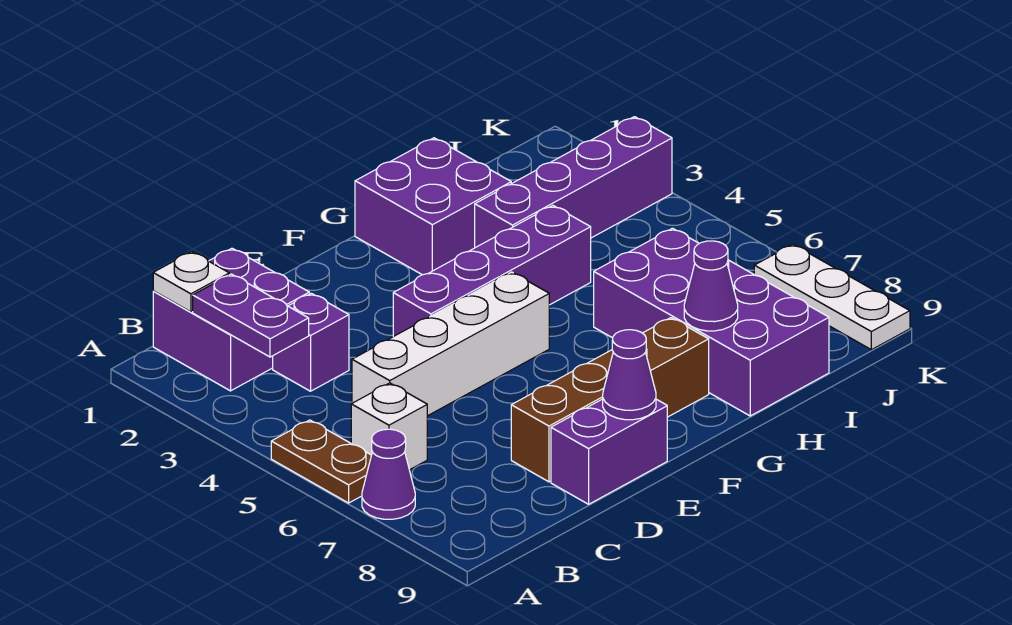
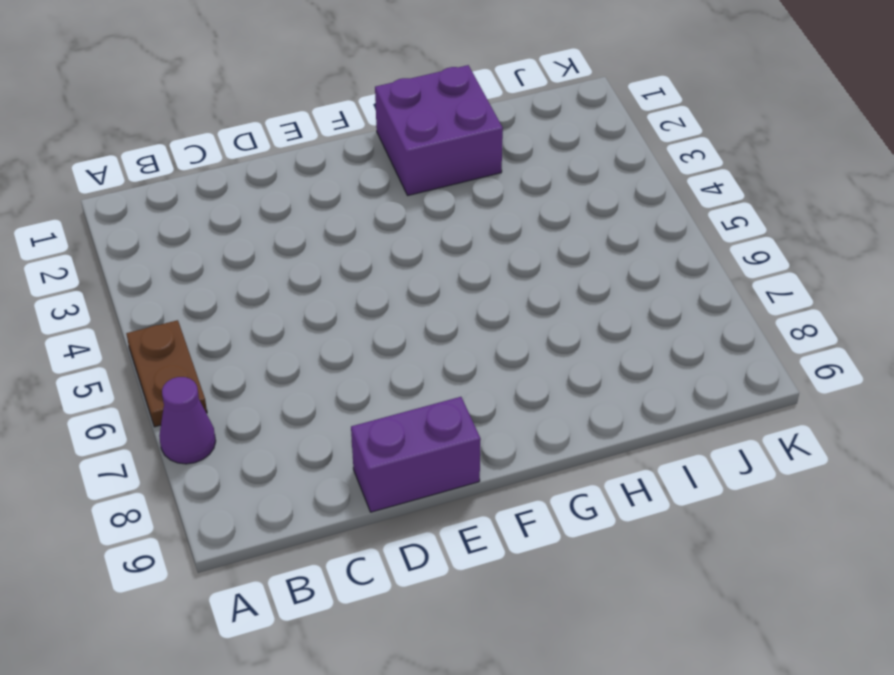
none -> purple 2x2 brick [153,248,309,391]
none -> white 1x1 brick [351,383,427,470]
none -> purple 1x1 brick [273,293,349,391]

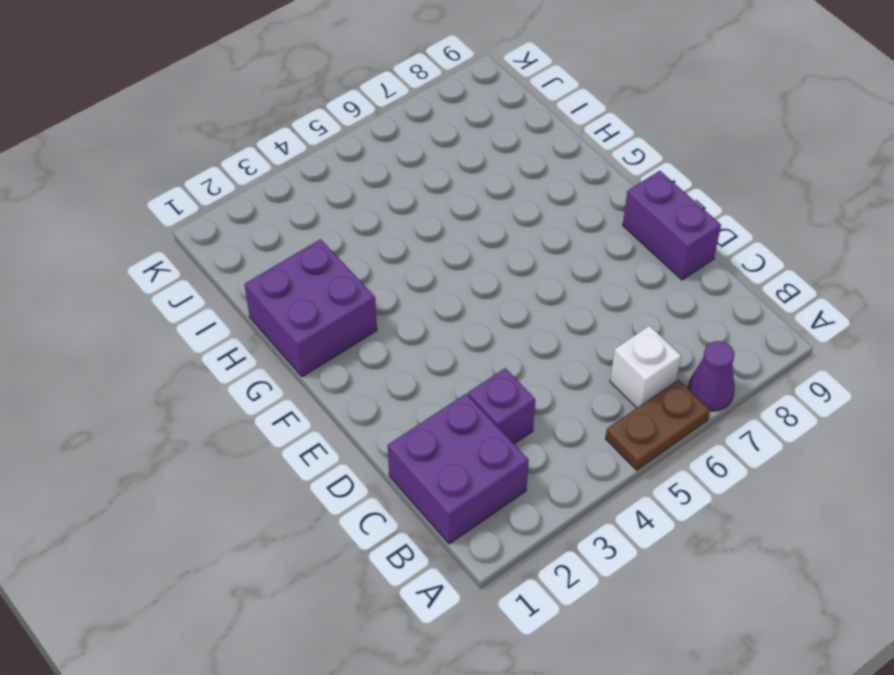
none -> white 1x4 brick [352,272,549,416]
none -> brown 1x4 brick [511,318,709,482]
none -> purple 1x4 brick [393,205,591,336]

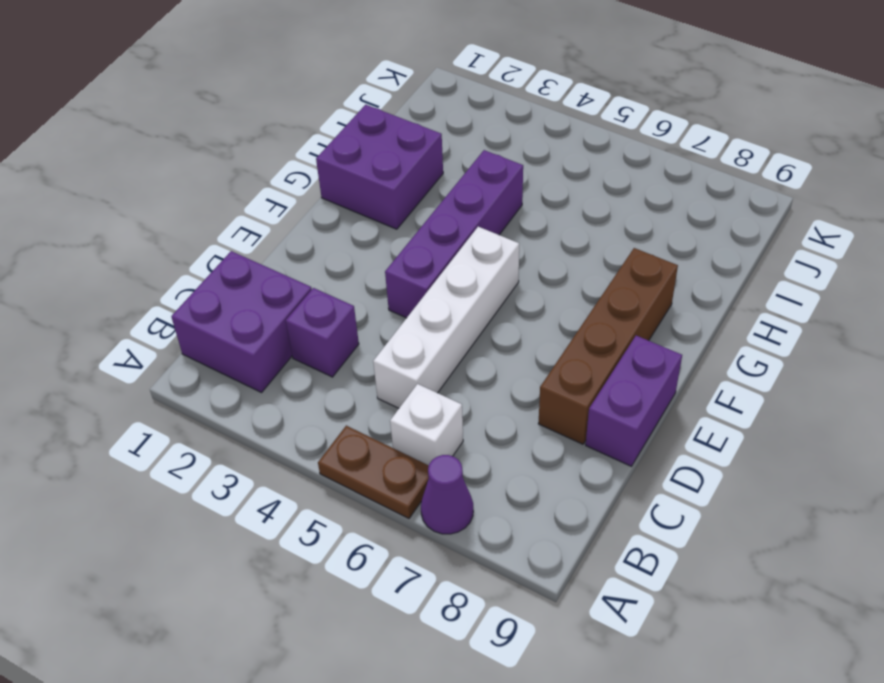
none -> purple 1x4 brick [475,117,672,248]
none -> purple 2x4 brick [594,228,829,416]
none -> white 1x3 plate [754,244,910,350]

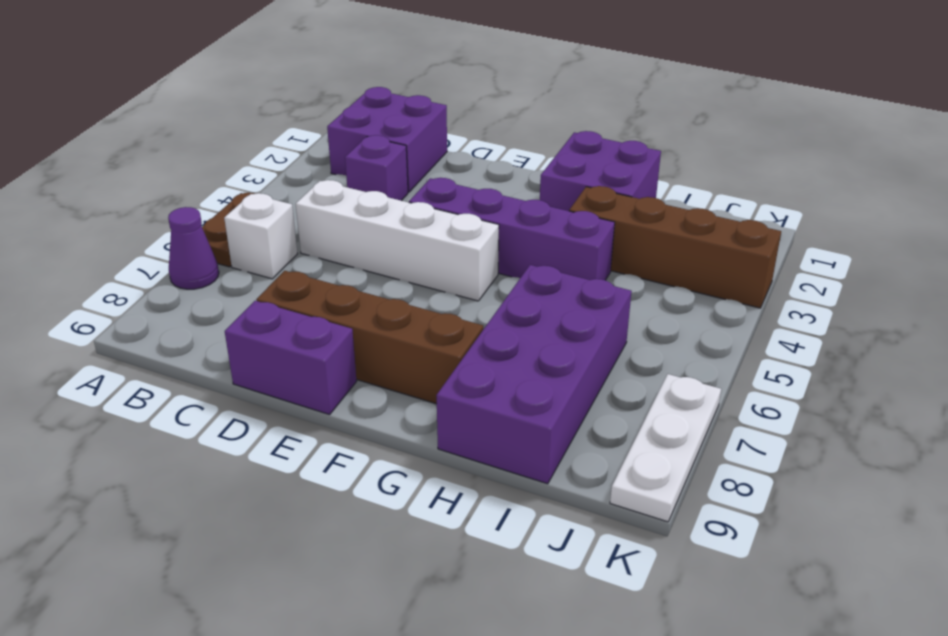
brown 1x4 brick [569,186,781,308] -> purple 1x4 brick [475,117,672,248]
none -> white 1x1 plate [153,252,229,312]
none -> purple 1x2 plate [193,274,309,357]
none -> purple 1x1 cone [603,330,656,420]

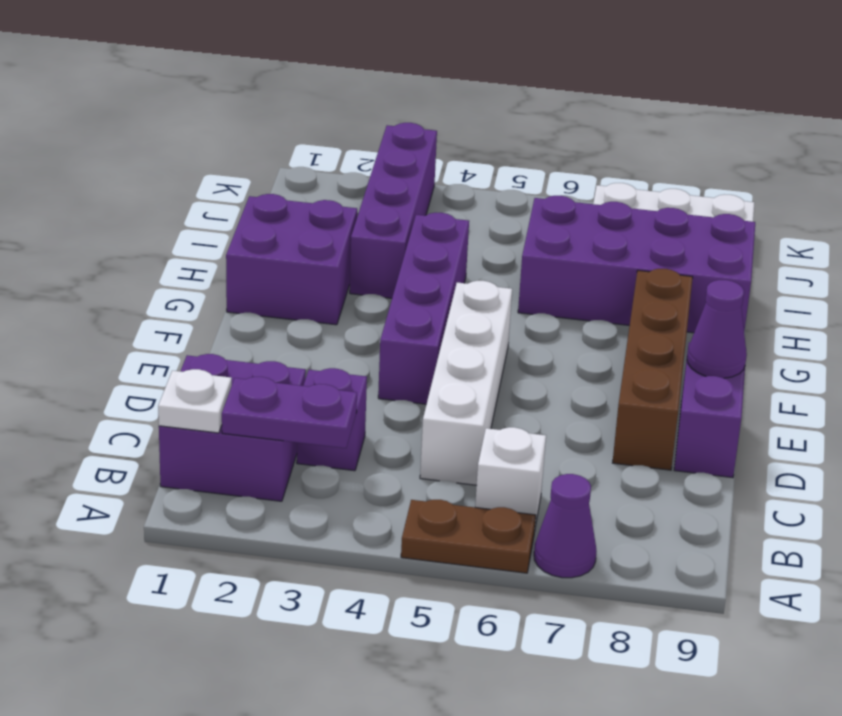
none -> purple 1x1 cone [684,241,738,331]

